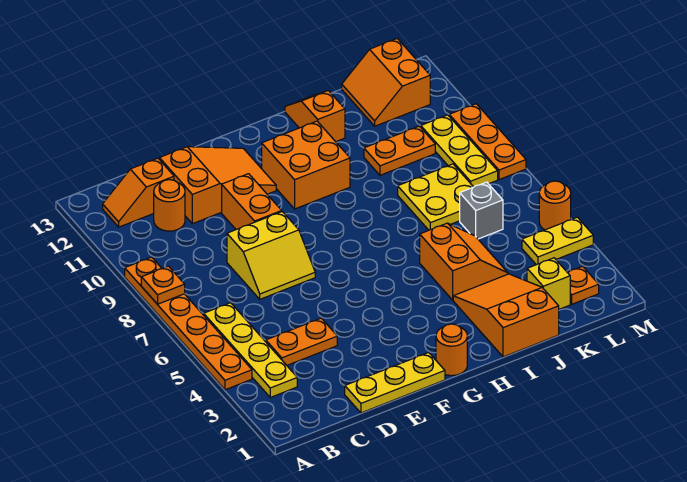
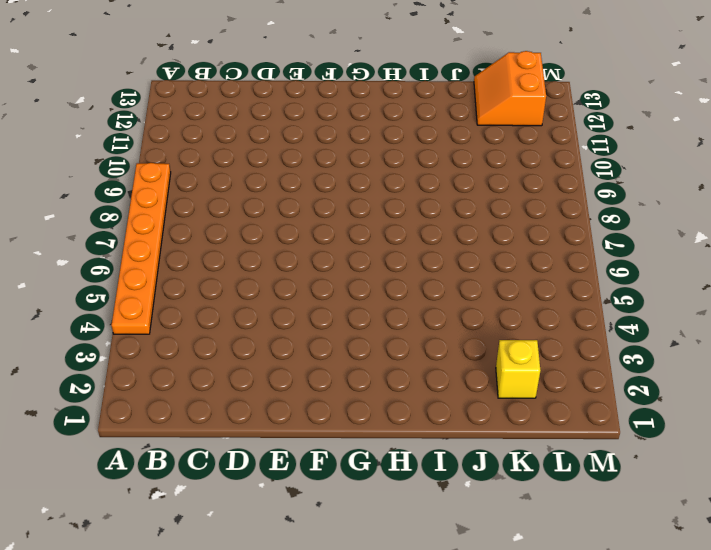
none -> yellow 1x4 plate [204,303,297,397]
none -> orange 1x2 slope [103,158,174,227]
none -> orange 1x2 plate [266,318,337,365]

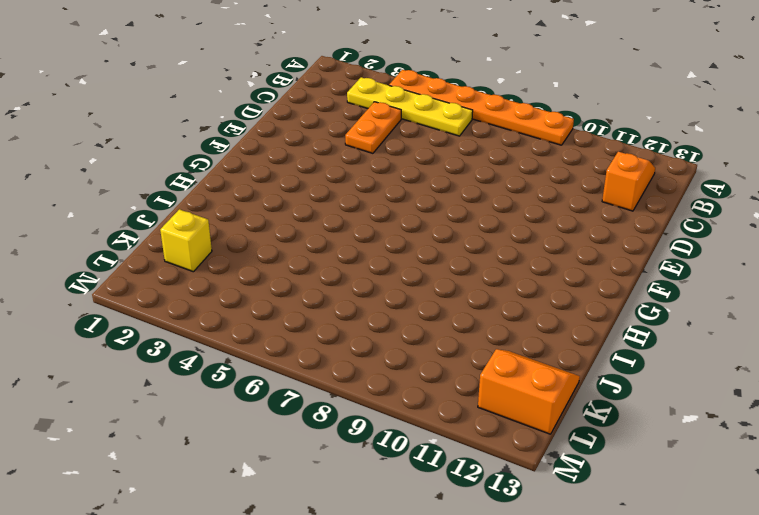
none -> orange 1x1 round brick [154,180,185,231]
none -> yellow 1x3 plate [345,353,445,413]
none -> yellow 2x2 slope [227,212,315,299]

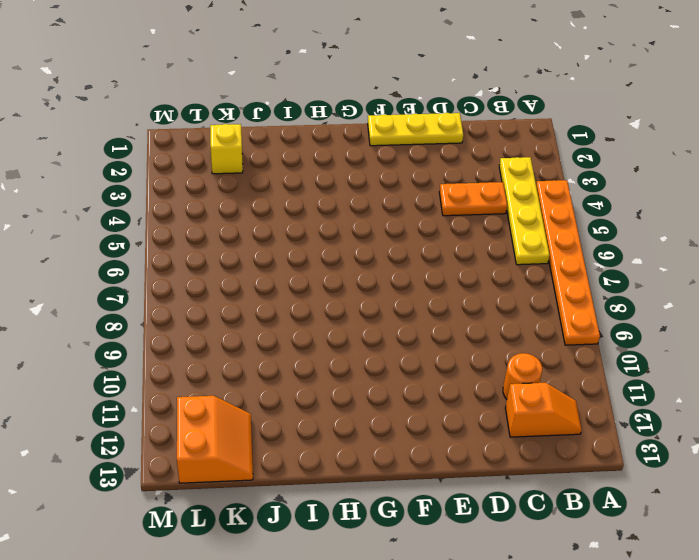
none -> yellow 2x2 slope [227,212,315,299]
none -> orange 2x3 slope [159,147,276,224]
none -> orange 1x2 brick [222,174,282,229]

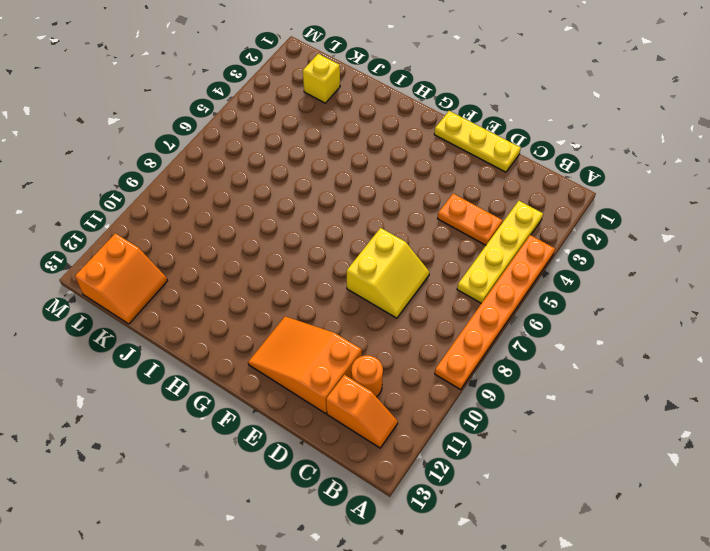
yellow 2x2 slope [347,228,429,318] -> yellow 2x2 slope turned to [227,212,315,299]
none -> orange 1x2 brick [222,174,282,229]
none -> orange 1x1 round brick [436,324,467,376]
none -> orange 2x2 brick [262,121,350,209]

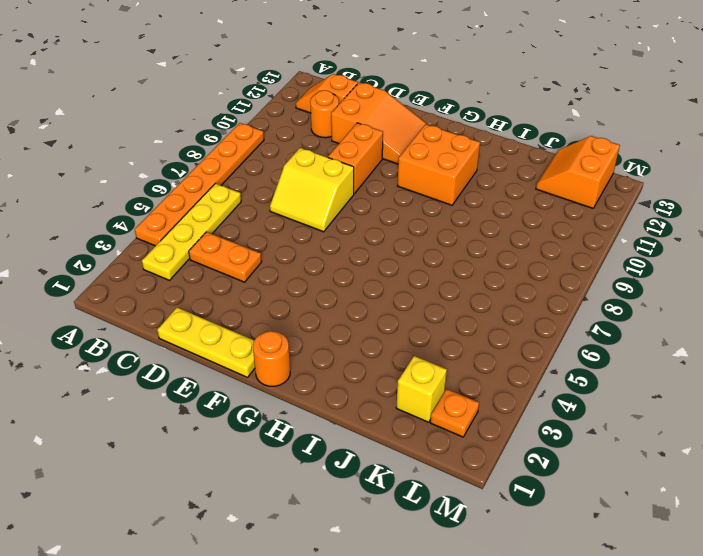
none -> orange 2x3 slope [453,274,559,357]
none -> orange 2x2 slope [420,223,508,300]
none -> orange 1x2 slope [285,91,345,142]

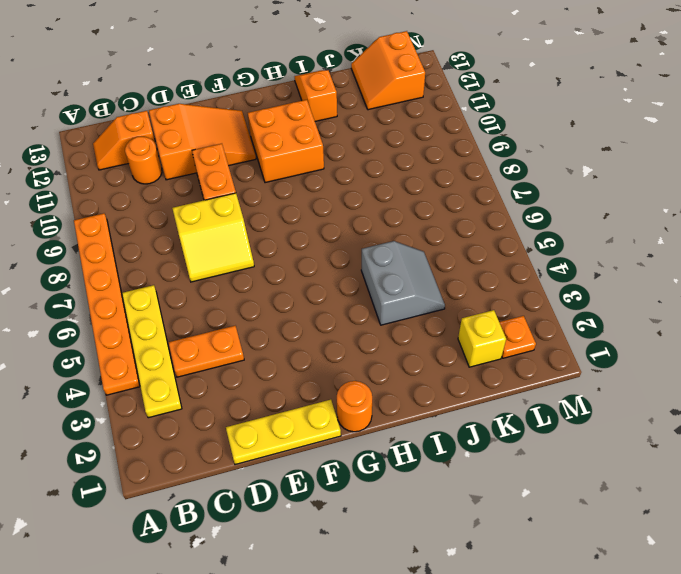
grey 2x2 slope [361,241,445,325] -> orange 2x2 slope [420,223,508,300]
none -> orange 2x3 slope [453,274,559,357]
none -> yellow 2x2 plate [398,164,473,230]
none -> orange 1x2 plate [364,126,435,175]

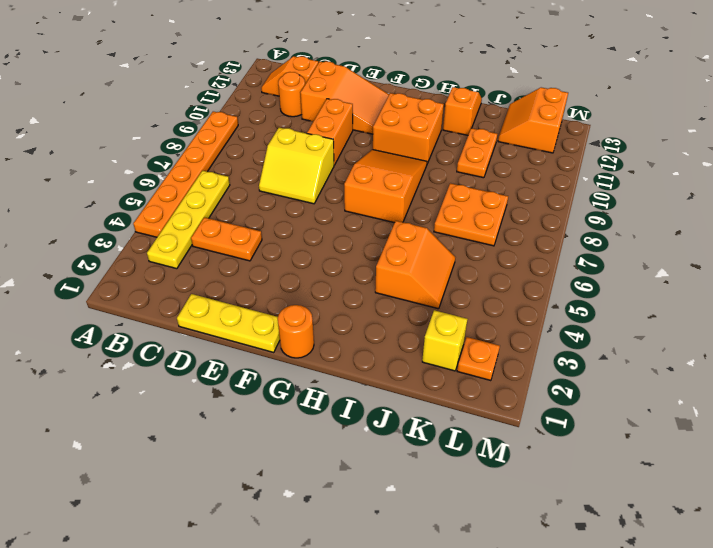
orange 2x3 slope [344,150,427,223] -> orange 2x3 slope moved to [453,274,559,357]
orange 2x2 plate [434,183,508,246] -> yellow 2x2 plate [398,164,473,230]
orange 1x2 plate [457,128,497,178] -> orange 1x2 plate turned to [364,126,435,175]
none -> grey 1x1 brick [460,182,503,239]
none -> yellow 1x2 plate [522,217,593,265]
none -> yellow 1x3 plate [421,115,498,187]

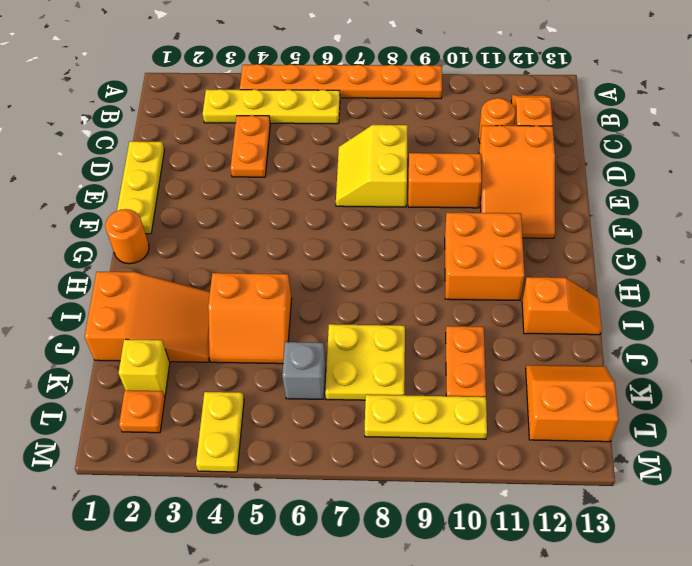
none -> orange 1x1 round brick [539,181,571,230]
none -> orange 1x3 plate [449,104,526,180]
none -> orange 1x1 plate [141,266,185,304]

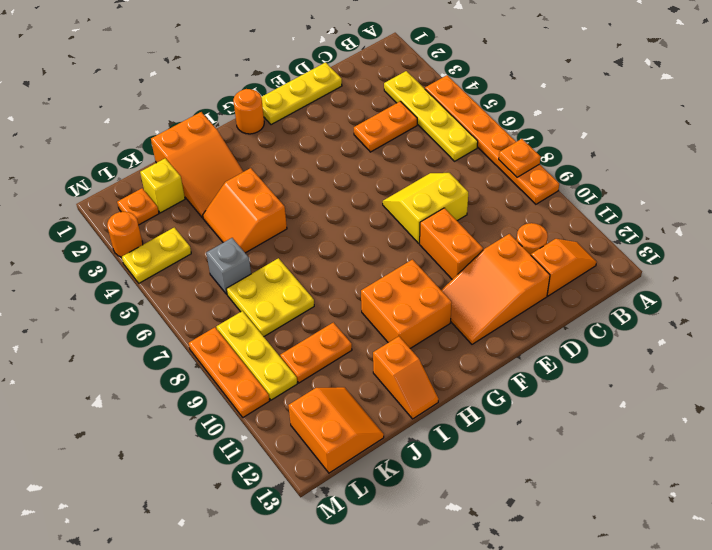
orange 1x1 round brick [107,212,143,257] -> orange 1x1 round brick moved to [539,181,571,230]

